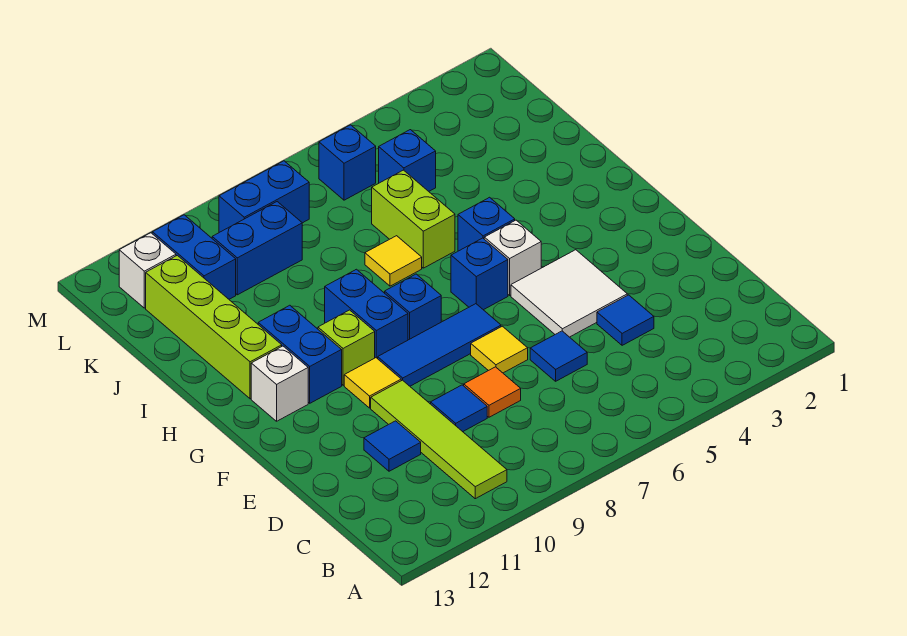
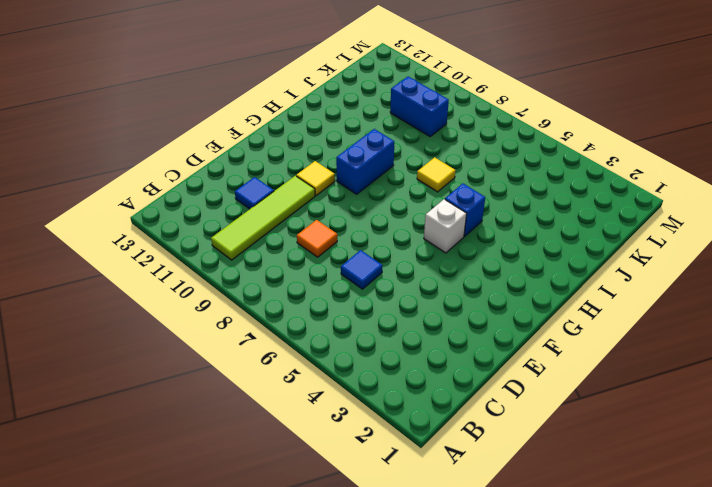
none -> blue 1x1 tile [597,295,654,345]
none -> blue 1x1 tile [431,385,487,432]
none -> white 2x2 tile [511,250,627,337]

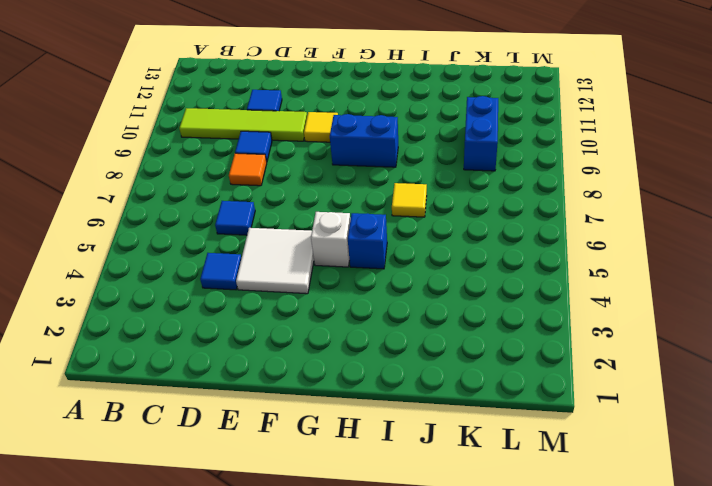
none -> yellow 1x1 tile [471,326,528,373]
none -> blue 1x3 tile [378,304,501,386]
none -> blue 1x1 brick [451,238,508,310]

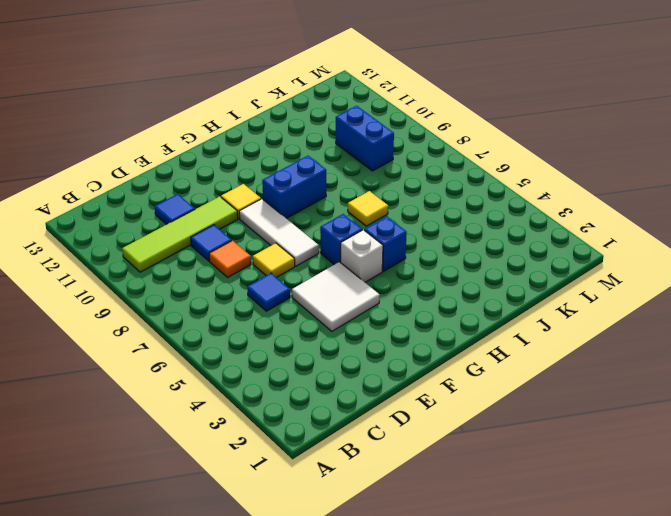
white 1x3 tile [239,199,319,266] -> blue 1x3 tile [378,304,501,386]
none -> blue 1x1 tile [597,295,654,345]
none -> blue 1x1 brick [385,274,441,340]
none -> lime 1x1 brick [318,310,375,385]

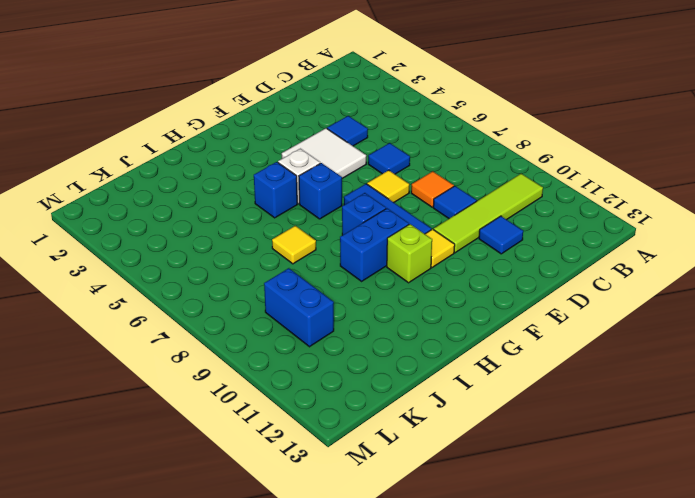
none -> blue 1x2 brick [258,305,342,403]
none -> white 1x1 brick [251,346,308,421]
none -> lime 1x4 brick [146,255,282,399]

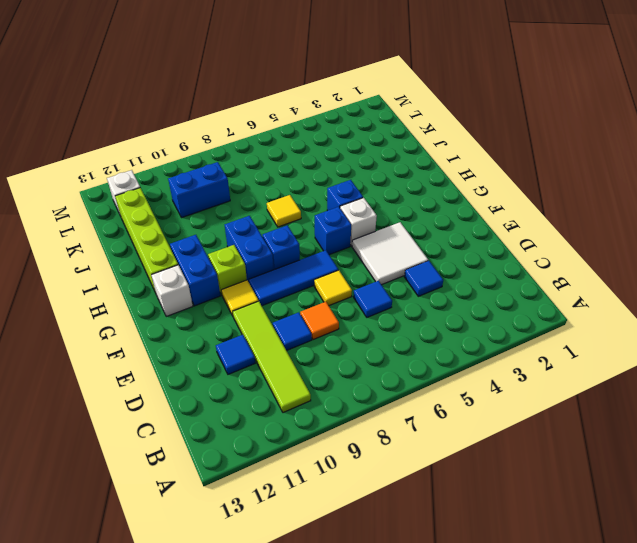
none -> lime 1x2 brick [372,170,455,268]
none -> blue 1x1 brick [379,130,436,191]
none -> blue 1x2 brick [152,215,236,299]

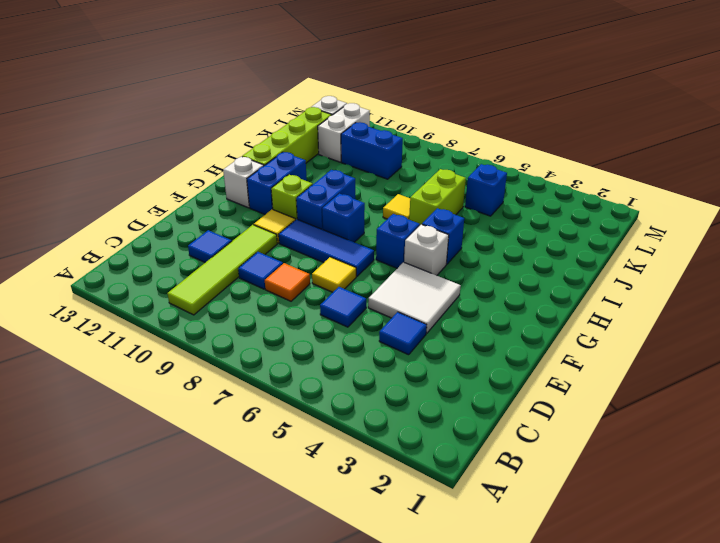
white 1x2 brick [318,103,370,162] -> blue 1x2 brick [152,215,236,299]
none -> blue 1x1 brick [319,125,376,200]
none -> blue 1x2 brick [219,161,309,232]

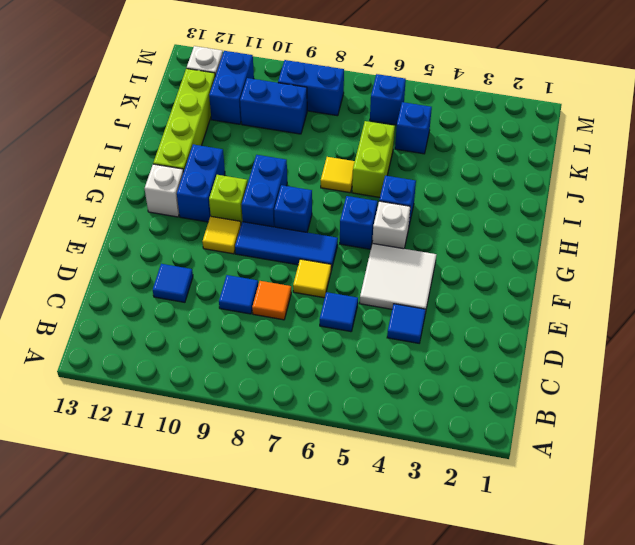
none -> lime 1x4 tile [371,380,507,499]

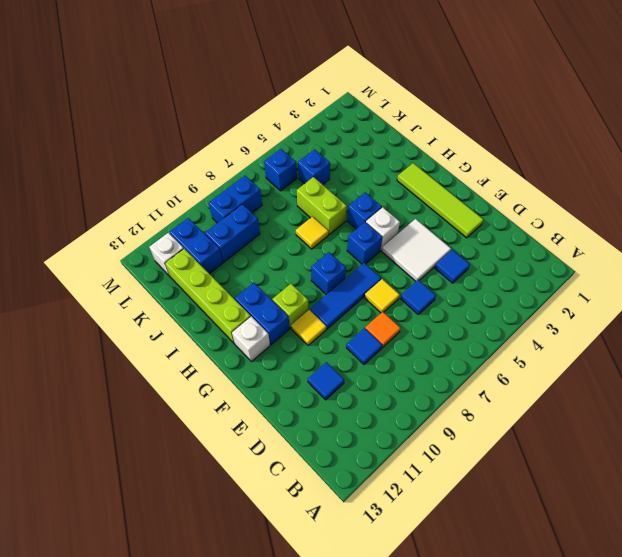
lime 1x4 tile [397,163,484,238] -> lime 1x4 tile moved to [371,380,507,499]
none -> blue 1x2 brick [325,269,408,359]

